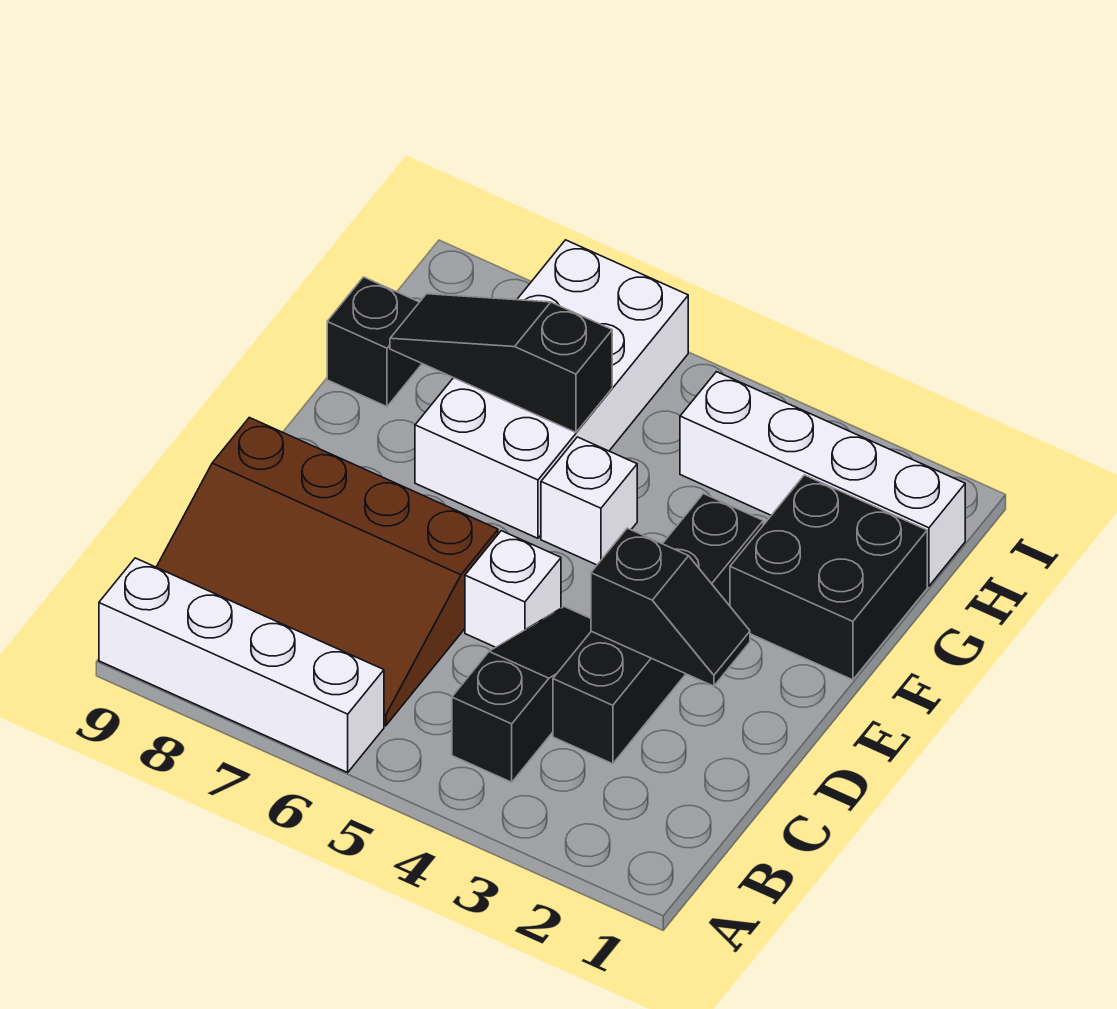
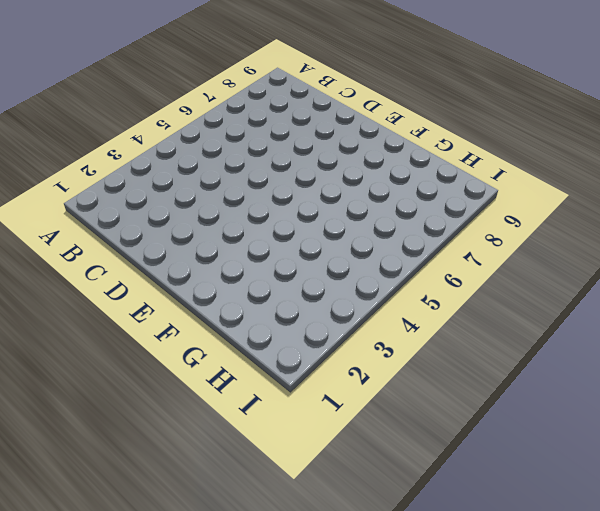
none -> white 1x4 brick [99,558,384,772]
none -> black 1x3 slope [452,607,591,782]
none -> brown 3x4 slope [156,418,498,726]

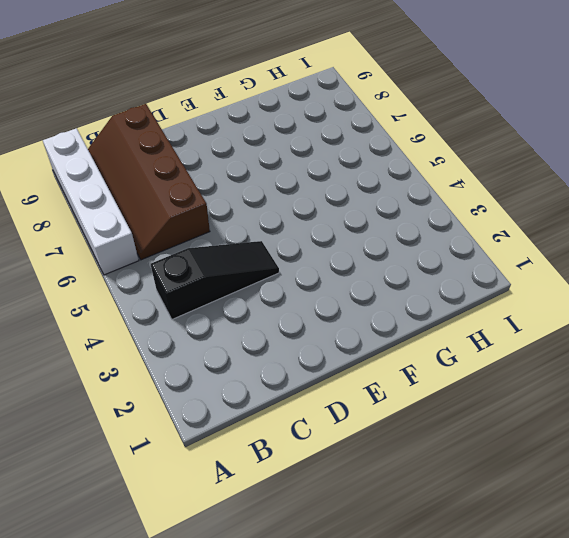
brown 2x4 slope [88,104,210,260] -> brown 3x4 slope [156,418,498,726]
none -> black 1x4 brick [553,494,763,764]
none -> white 1x1 brick [465,531,561,647]
none -> black 2x2 brick [730,475,927,680]

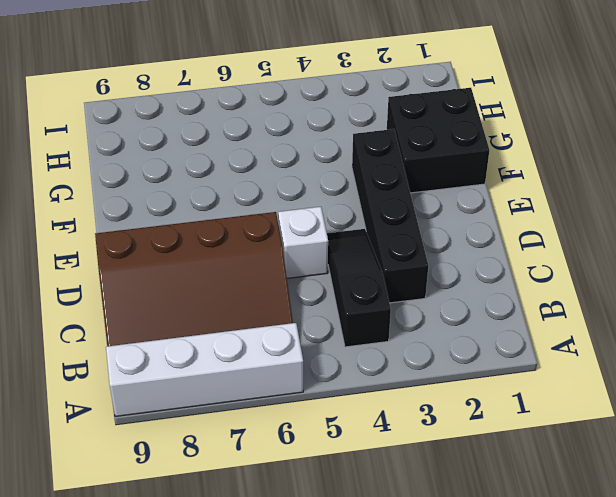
none -> white 1x1 brick [541,437,637,565]
none -> white 2x4 brick [415,240,688,538]
none -> black 1x1 brick [327,277,422,407]

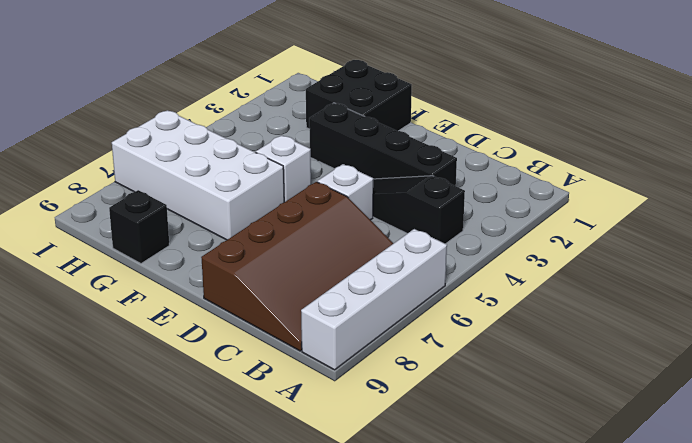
none -> white 1x4 brick [680,372,965,586]
none -> black 1x2 slope [591,528,750,686]
none -> black 1x3 slope [390,294,612,432]

